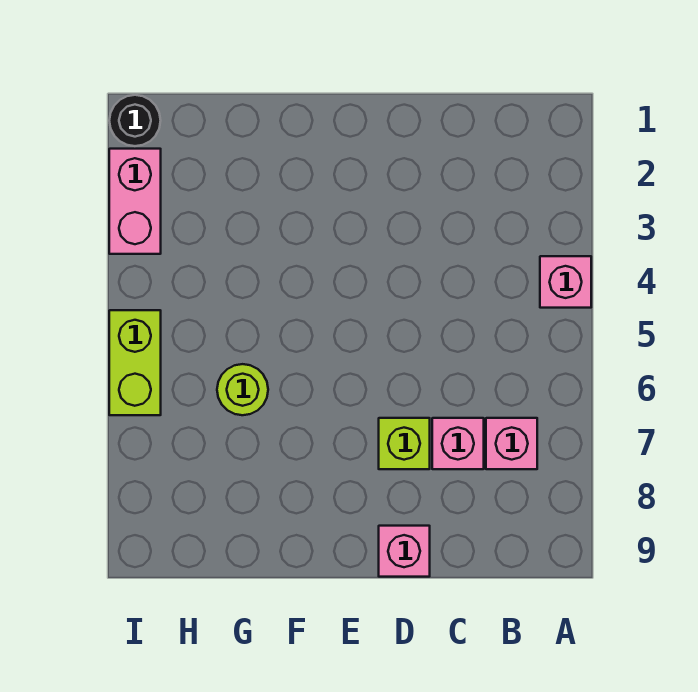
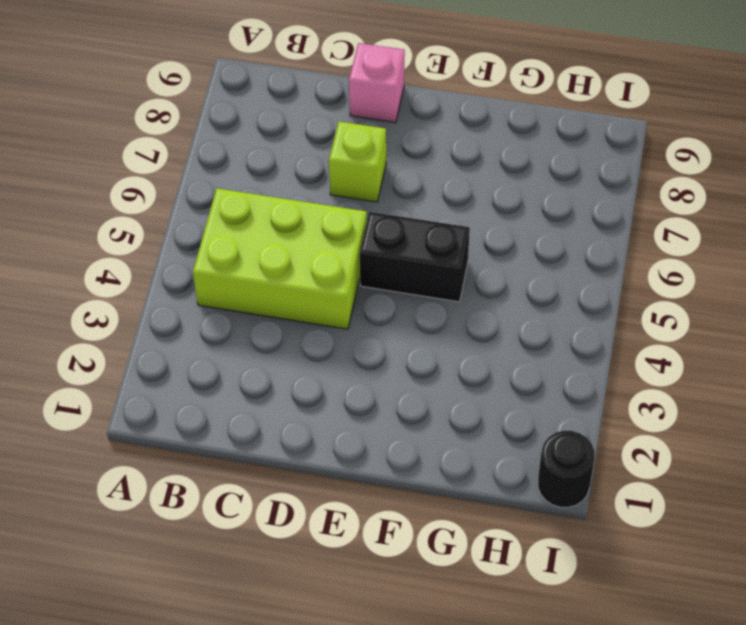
lime 2x3 brick [193,188,367,329] -> none
black 1x2 brick [360,212,470,302] -> none
none -> pink 1x1 brick [540,256,591,308]
none -> pink 1x1 brick [486,418,537,469]

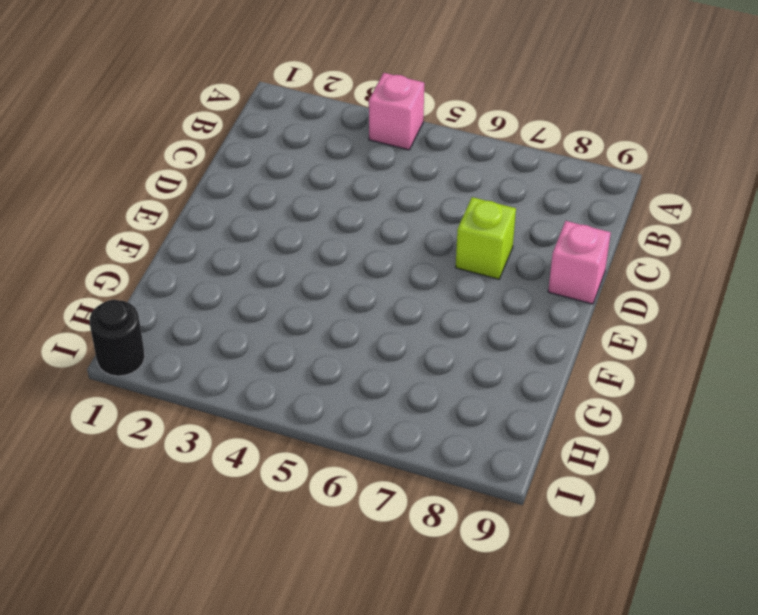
none -> pink 1x1 brick [486,418,537,469]
none -> pink 1x1 brick [432,418,484,469]

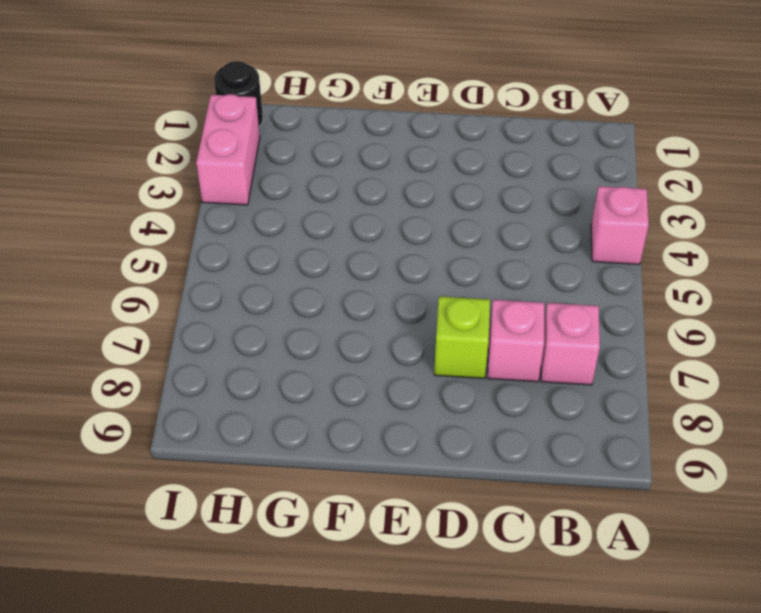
none -> pink 1x1 brick [379,526,430,577]
none -> lime 1x1 round brick [217,364,268,415]

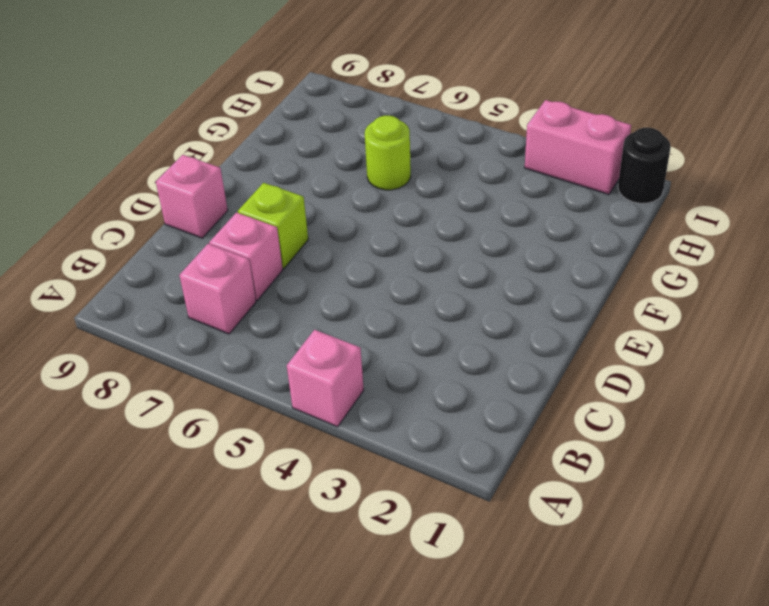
none -> lime 1x2 brick [109,310,161,415]

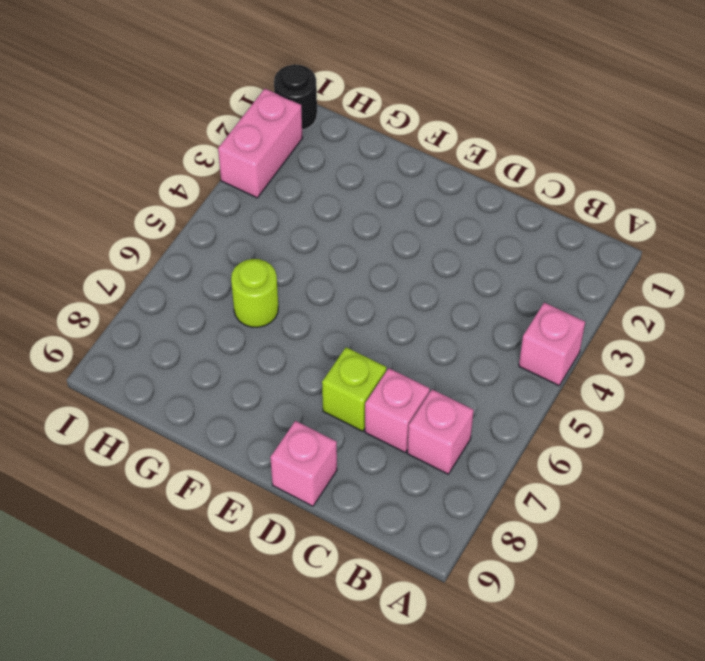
none -> lime 1x2 brick [109,310,161,415]

